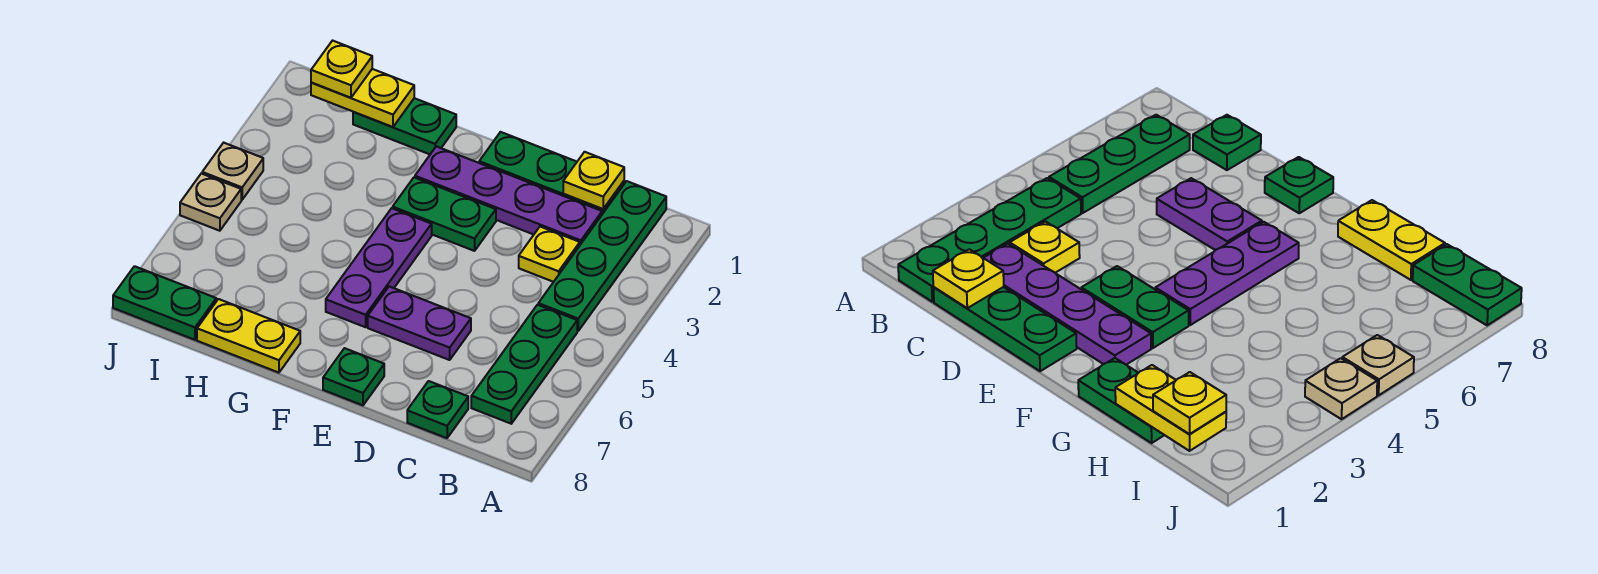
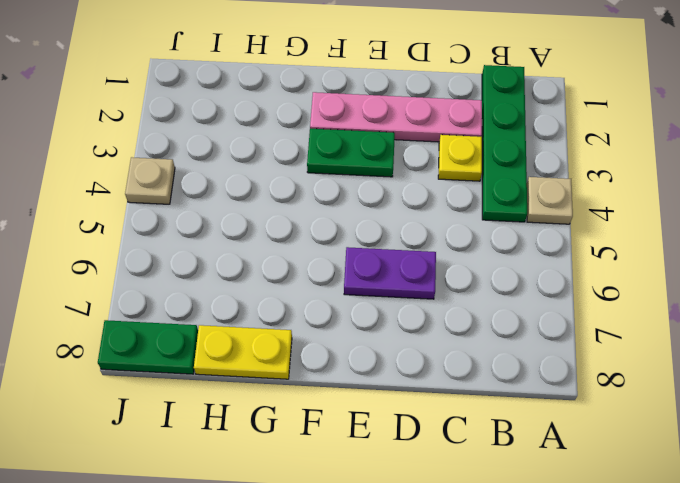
tan 1x1 plate [527,177,573,224] -> tan 1x1 plate moved to [180,174,241,231]
pink 1x4 plate [310,92,482,142] -> purple 1x4 plate [415,146,602,245]
none -> green 1x3 plate [471,305,577,424]
none -> green 1x3 plate [479,132,624,214]
none -> green 1x1 plate [407,381,468,438]

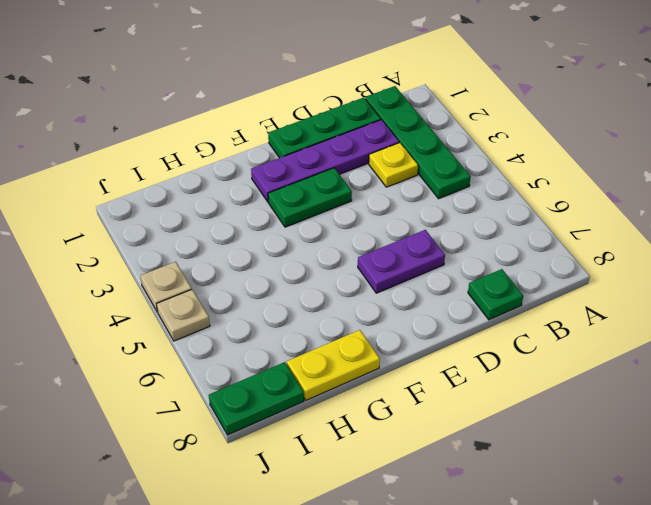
none -> green 1x3 plate [471,305,577,424]
none -> green 1x1 plate [323,348,384,405]
none -> purple 1x3 plate [326,208,432,327]

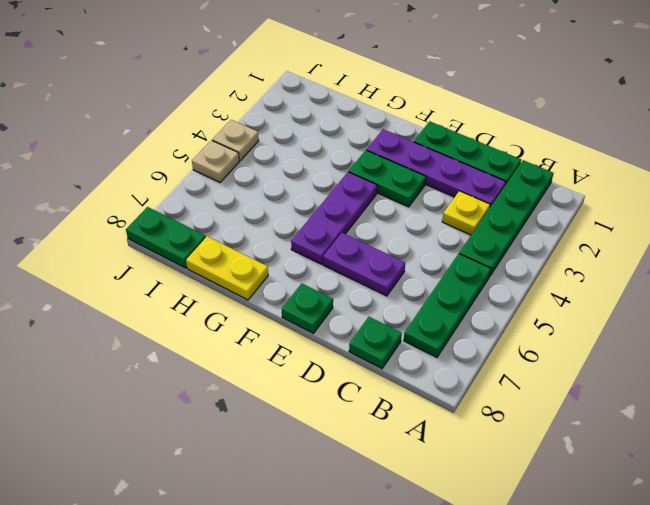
none -> green 1x2 plate [353,98,456,154]
none -> yellow 1x1 plate [563,152,624,209]
none -> yellow 1x2 plate [311,69,414,127]

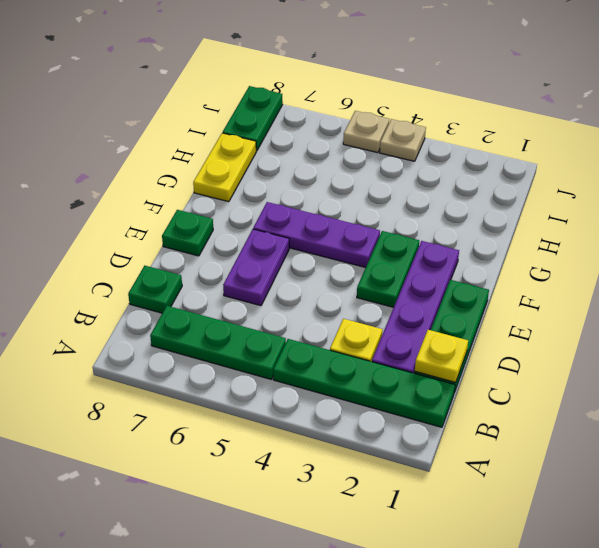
none -> green 1x2 plate [353,98,456,154]
none -> yellow 1x2 plate [311,69,414,127]
none -> yellow 1x1 plate [311,41,372,98]

